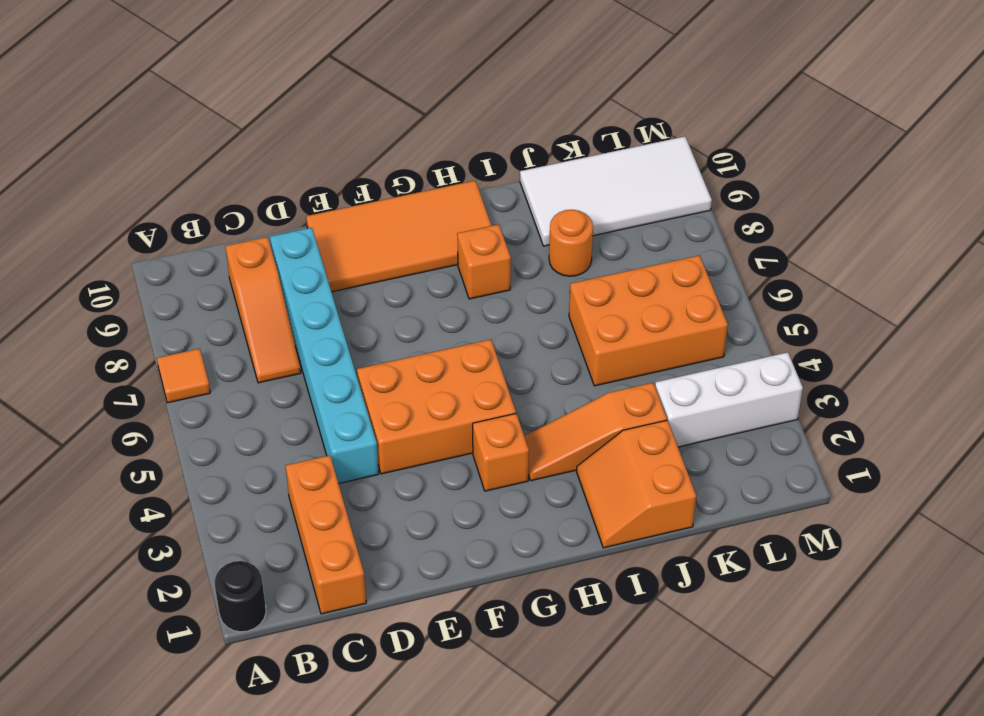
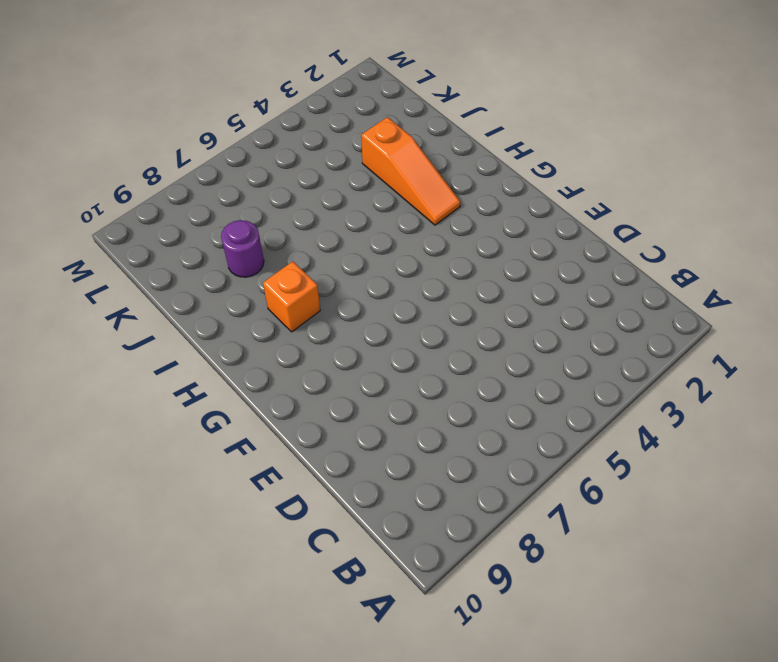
purple 1x1 round brick [221,220,264,277] -> orange 1x1 round brick [549,210,593,276]
none -> black 1x1 round brick [215,561,266,632]
none -> orange 1x1 tile [157,349,210,403]
none -> orange 1x3 brick [286,455,366,614]

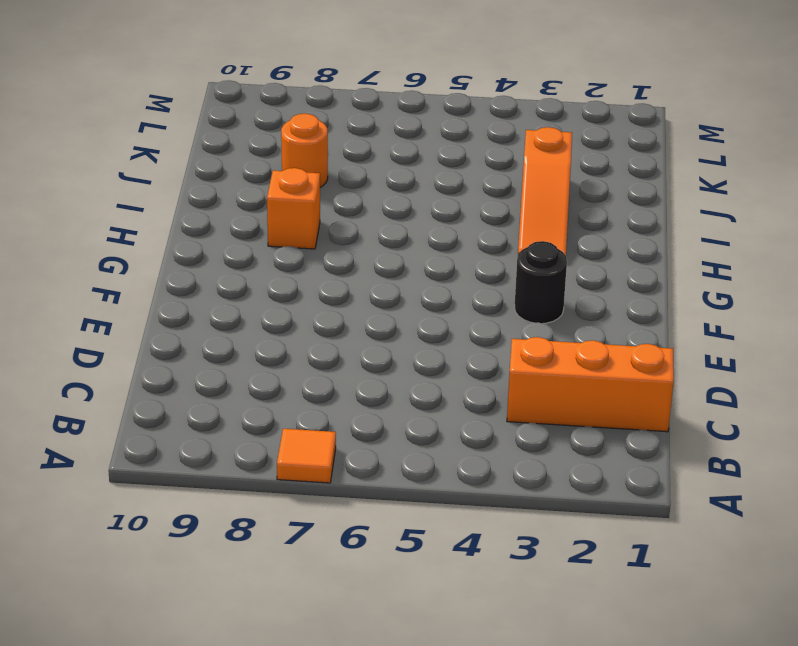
black 1x1 round brick [515,241,567,323] -> black 1x1 round brick moved to [215,561,266,632]
none -> orange 1x3 slope [225,237,301,383]
none -> cyan 1x6 brick [270,228,379,484]
none -> orange 2x3 brick [357,339,516,474]

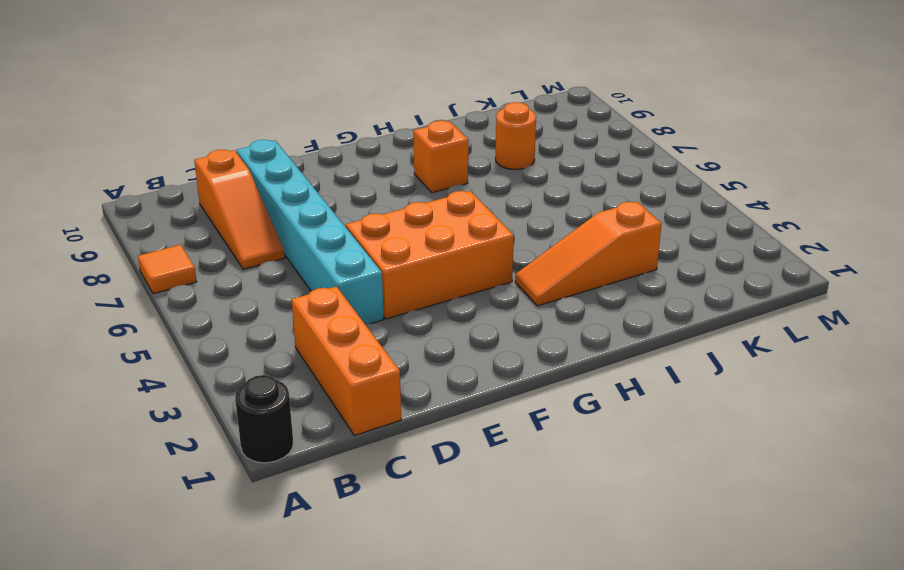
none -> orange 2x4 tile [306,181,492,292]
none -> orange 1x1 brick [473,414,529,491]
none -> orange 2x2 slope [577,420,696,548]

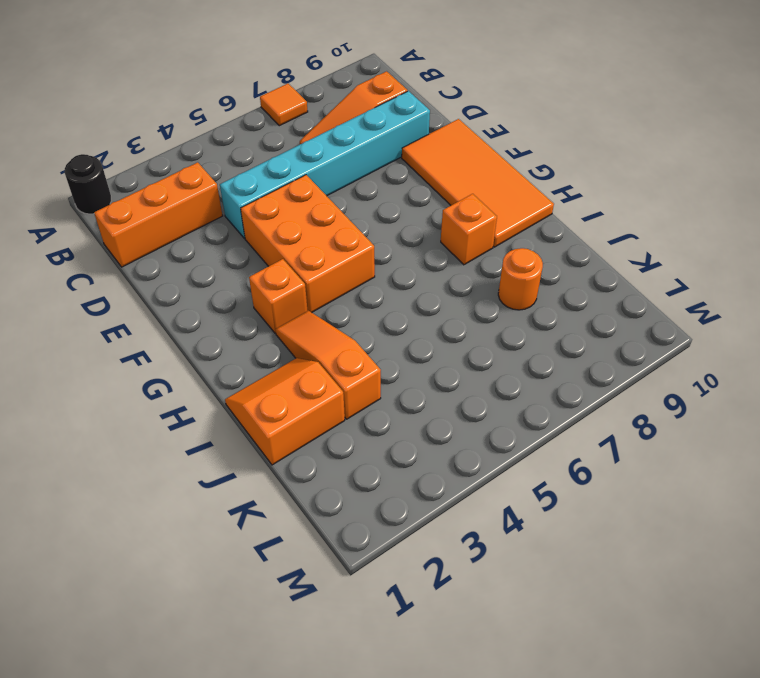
none -> orange 2x3 brick [569,255,728,386]
none -> white 2x4 tile [520,137,712,246]
none -> white 1x3 brick [655,352,803,447]

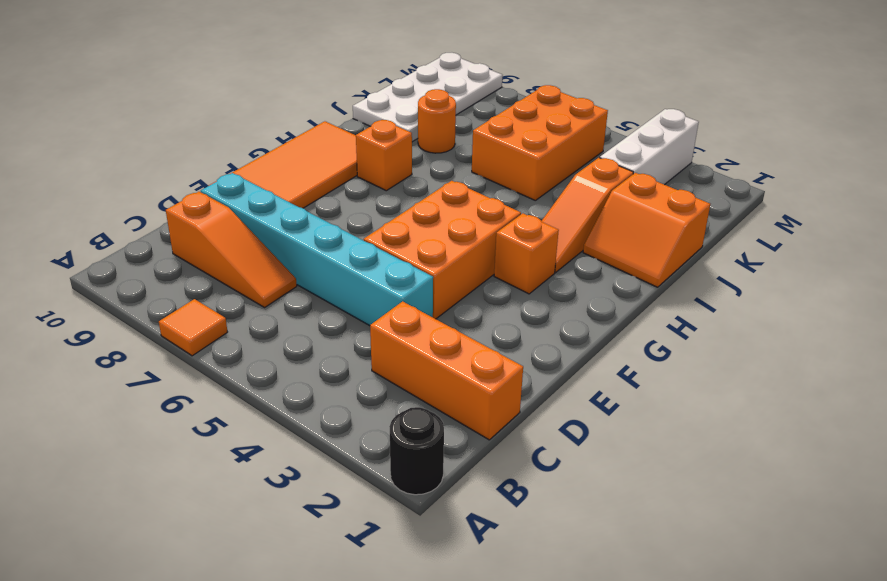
white 2x4 plate [353,53,503,142] -> white 2x4 tile [520,137,712,246]

